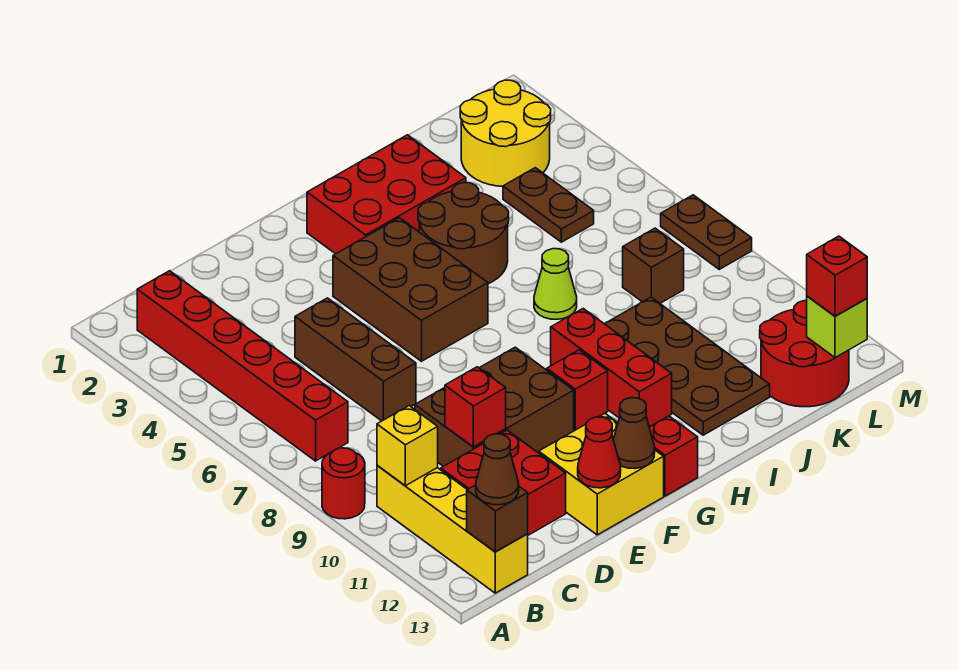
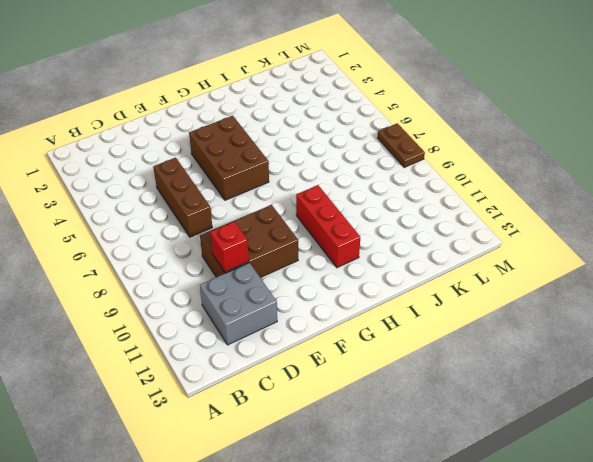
grey 2x2 brick [200,263,277,345] -> red 2x2 brick [441,430,566,535]
none -> red 1x1 round brick [322,448,365,519]
none -> red 1x6 brick [137,271,348,461]
none -> yellow 1x4 brick [377,465,528,593]

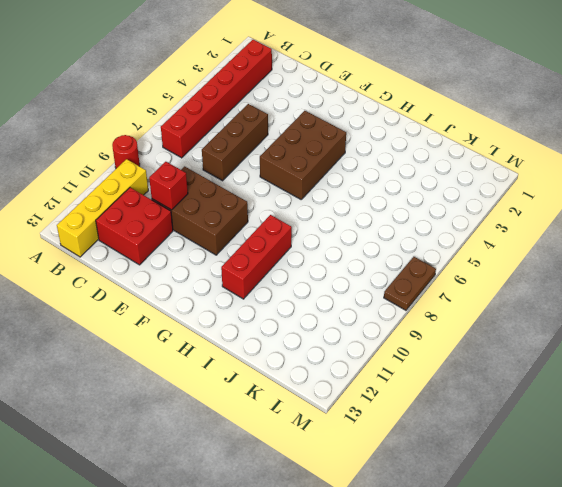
none -> yellow 2x2 brick [539,414,664,535]
none -> red 2x3 brick [307,135,466,254]
none -> red 1x1 brick [547,350,608,430]

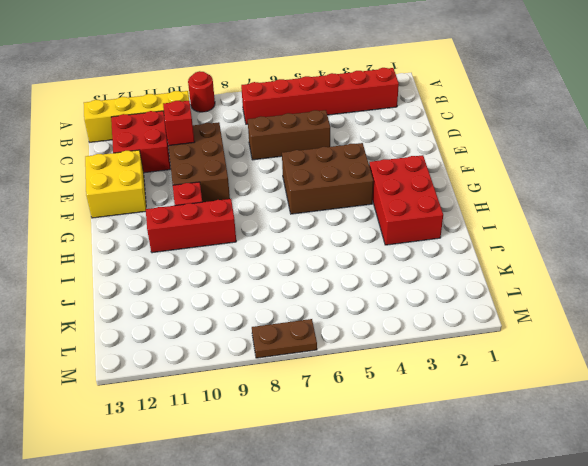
none -> red 1x1 brick [649,416,698,496]
none -> brown 2x2 round brick [418,183,509,284]
none -> lime 1x1 cone [534,249,577,319]

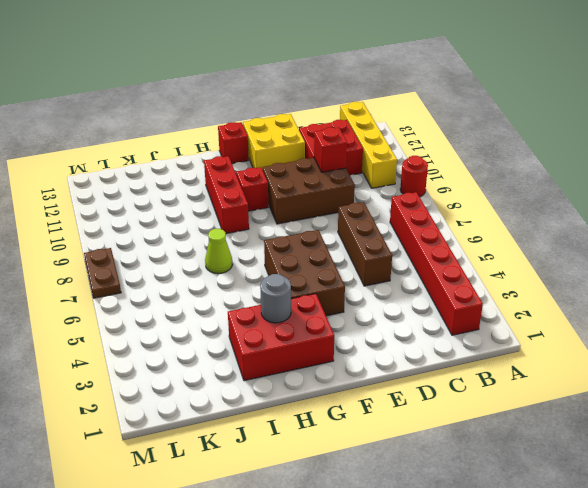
grey 1x1 round brick [260,274,291,323] -> none
none -> brown 2x2 round brick [418,183,509,284]
none -> brown 2x4 plate [605,297,770,435]
none -> yellow 2x2 round brick [460,80,551,186]

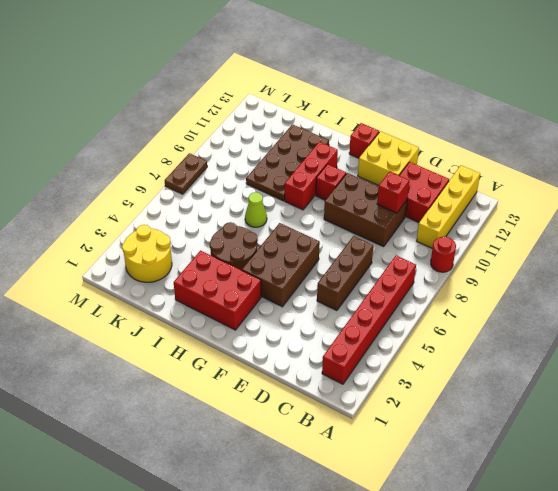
none -> brown 1x2 plate [503,168,594,242]
none -> brown 1x1 brick [623,228,684,303]
none -> red 2x2 round brick [760,301,849,407]

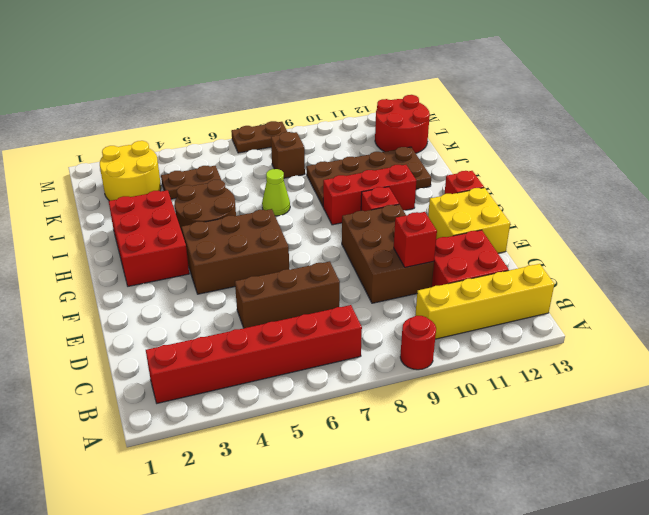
none -> yellow 1x1 brick [377,406,438,486]
none -> brown 1x1 brick [467,485,528,552]
none -> red 1x1 cone [578,417,621,488]

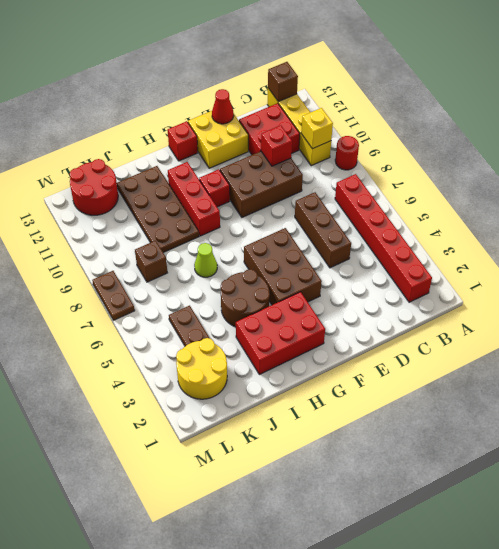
none -> brown 1x1 cone [613,398,655,468]
none -> lime 1x1 brick [807,296,867,358]
none -> brown 1x1 cone [476,434,519,505]

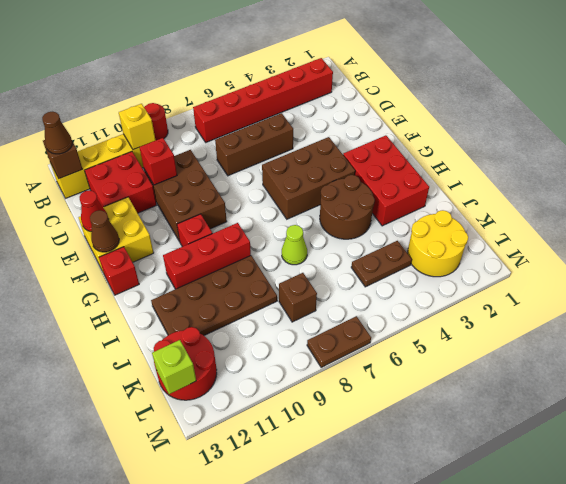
none -> red 1x1 brick [807,236,867,316]

